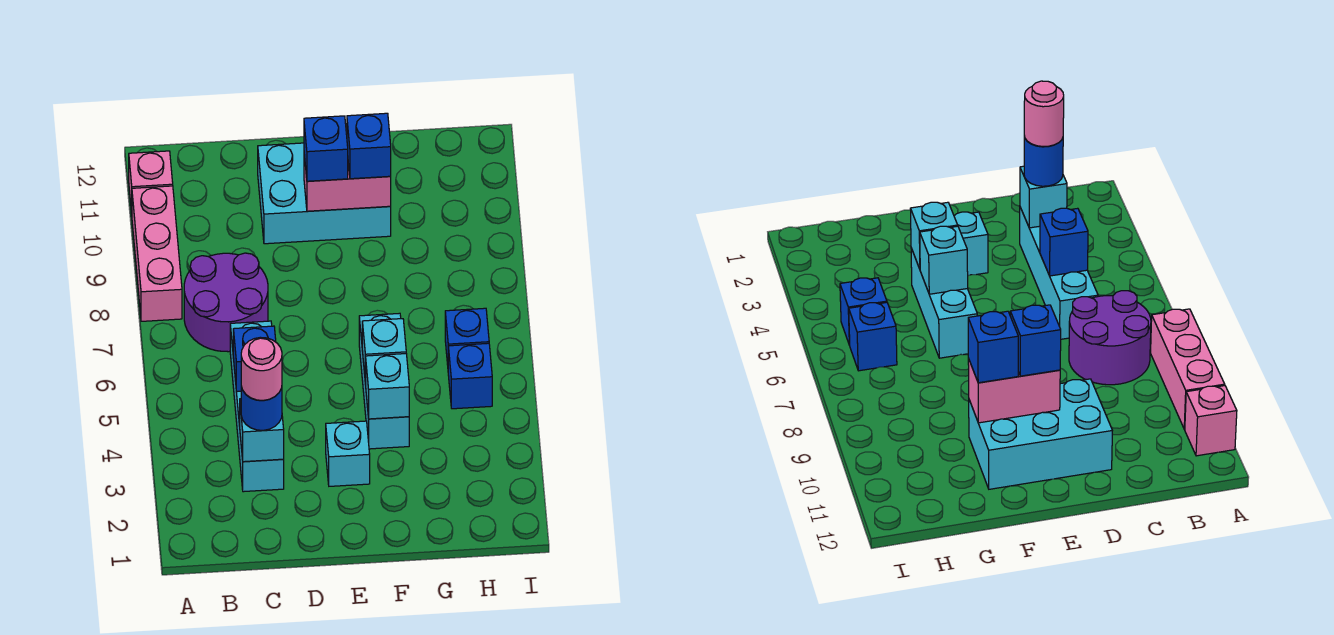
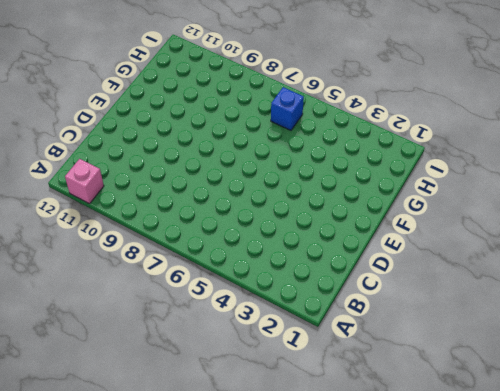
none -> pink 1x3 brick [132,186,182,321]
none -> purple 2x2 round brick [184,253,268,352]
none -> cyan 1x4 brick [230,321,284,492]

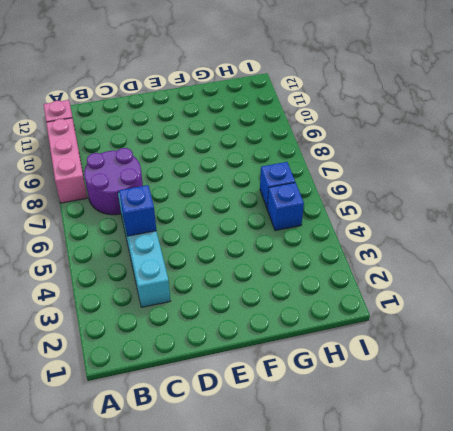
none -> cyan 2x3 brick [258,143,391,244]
none -> cyan 1x1 brick [326,421,370,486]
none -> cyan 1x3 brick [359,313,409,449]

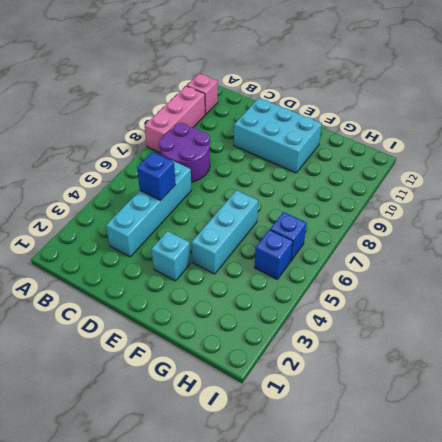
none -> cyan 1x1 brick [240,399,284,462]
none -> pink 1x2 brick [304,155,391,211]
none -> cyan 1x1 brick [366,354,409,419]

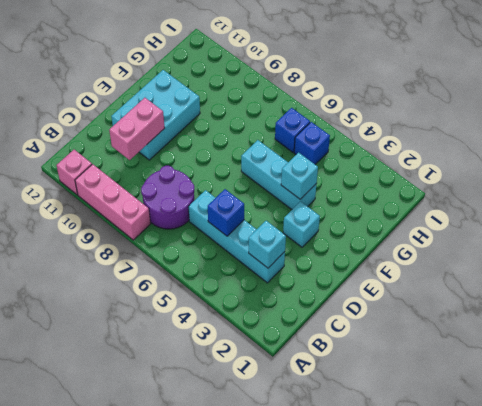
pink 1x2 brick [109,98,165,160] -> pink 1x2 brick moved to [304,155,391,211]
none -> cyan 1x1 brick [362,319,406,384]
none -> blue 1x1 round brick [241,387,282,430]
none -> blue 1x1 brick [304,116,348,181]

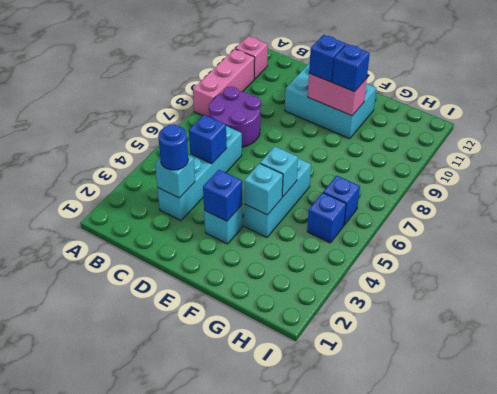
blue 1x1 brick [203,170,242,221] -> none
none -> pink 1x1 round brick [241,337,282,400]

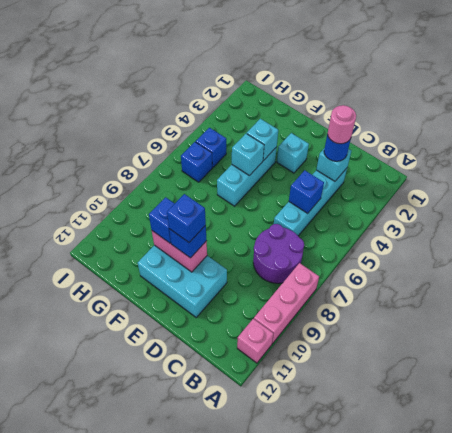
blue 1x1 brick [167,194,206,242] -> none

